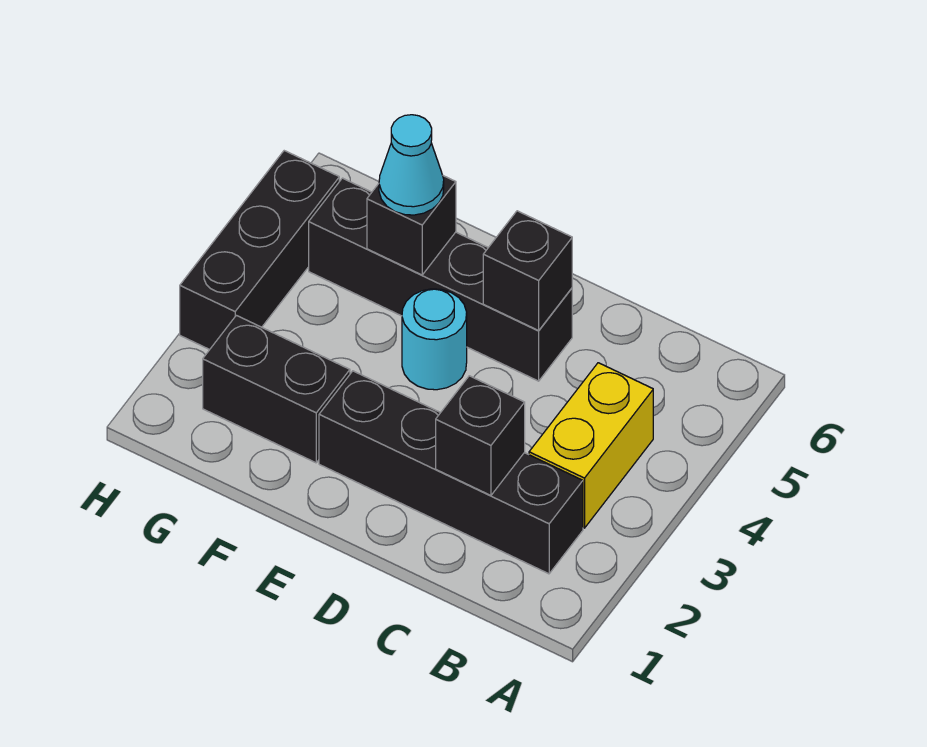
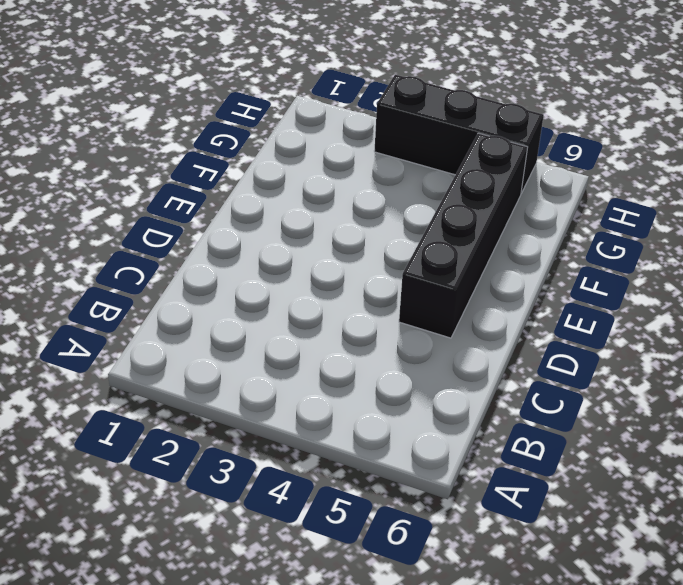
none -> black 1x4 brick [319,371,583,574]
none -> yellow 1x2 brick [529,363,653,528]

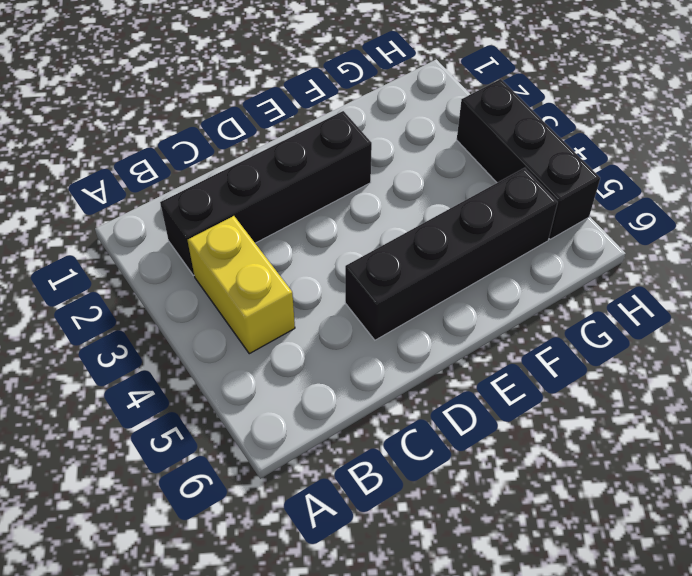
none -> cyan 1x1 round brick [402,289,467,390]
none -> black 1x2 brick [203,315,350,463]

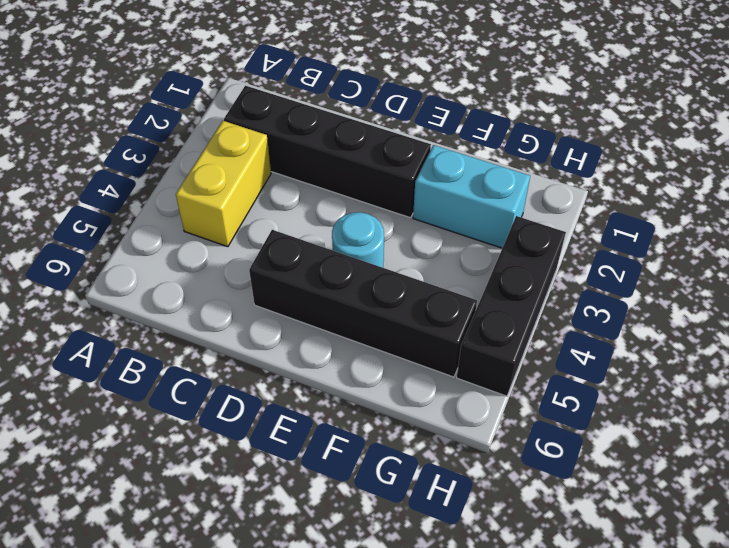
cyan 1x2 brick [413,145,530,248] -> black 1x2 brick [203,315,350,463]
none -> black 1x1 brick [436,376,525,495]
none -> black 1x1 brick [483,211,572,330]

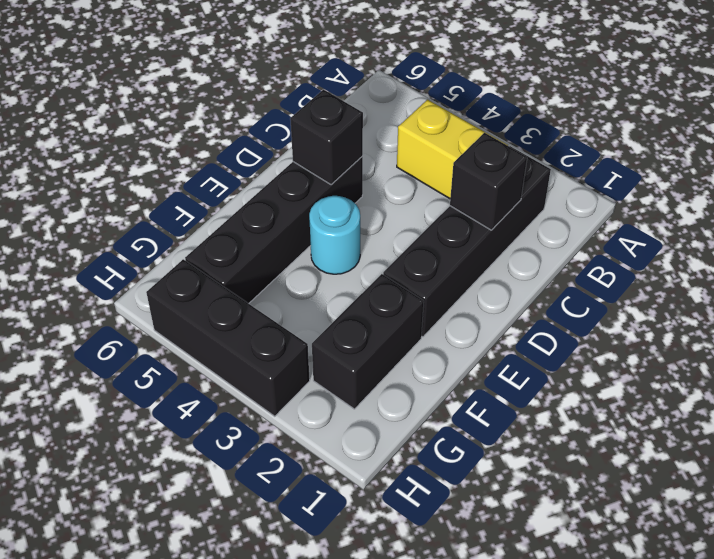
none -> black 1x1 brick [367,176,456,275]
none -> cyan 1x1 cone [379,115,444,215]

